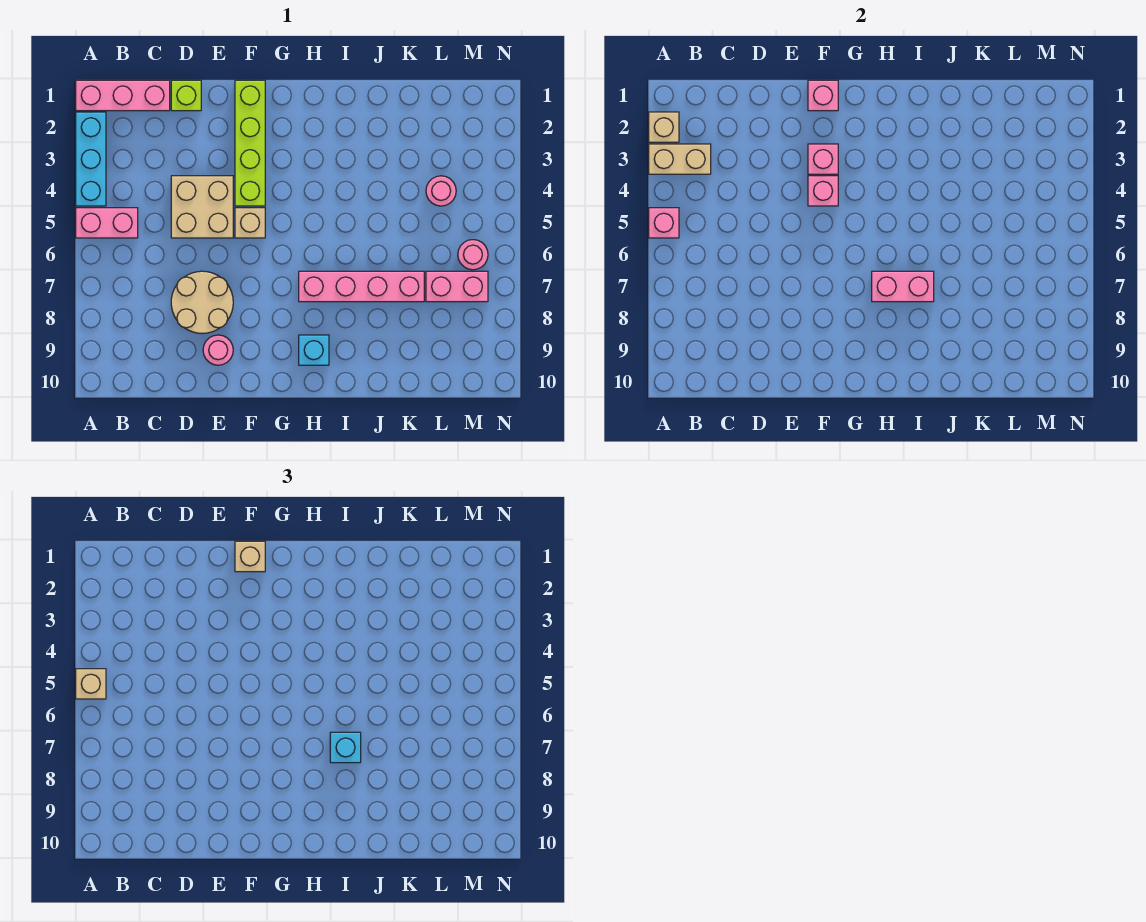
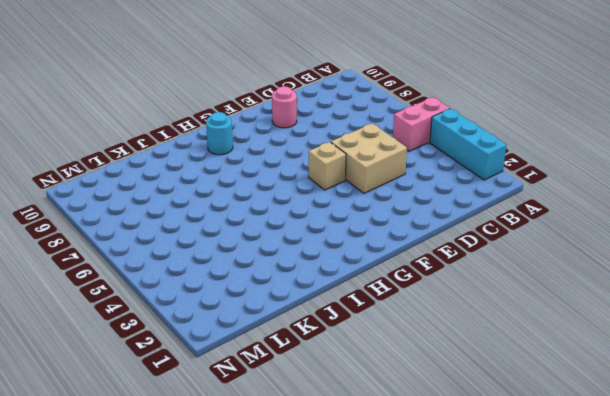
cyan 1x1 round brick [206,112,233,155] -> cyan 1x1 brick [299,335,329,365]
none -> pink 1x3 brick [76,80,170,111]
none -> lime 1x1 brick [171,80,201,111]
none -> tan 2x2 round brick [171,271,233,333]

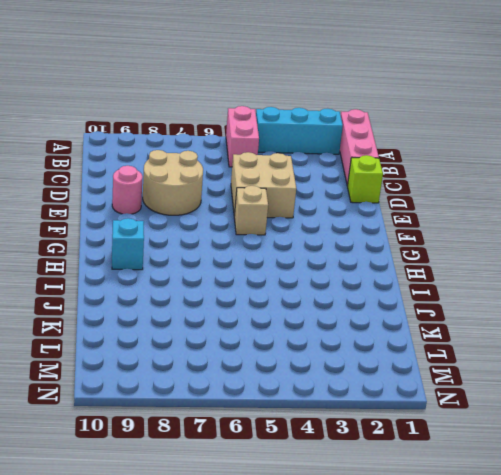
none -> lime 1x4 brick [235,80,265,206]
none -> pink 1x4 brick [299,271,424,302]
none -> pink 1x1 round brick [426,176,456,206]

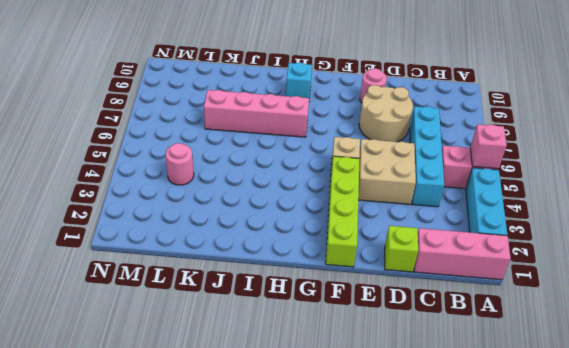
cyan 1x4 brick [410,107,444,207] -> none
none -> pink 1x2 brick [426,271,488,302]
none -> pink 1x1 round brick [458,240,488,270]
none -> tan 1x1 brick [649,112,679,142]

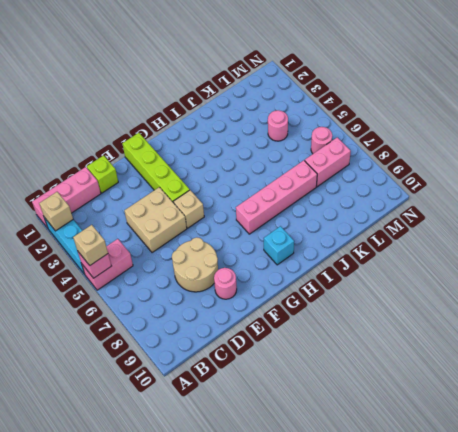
none -> tan 1x2 brick [649,144,711,174]
none -> pink 1x1 brick [808,80,838,111]
none -> pink 1x1 brick [808,144,838,174]

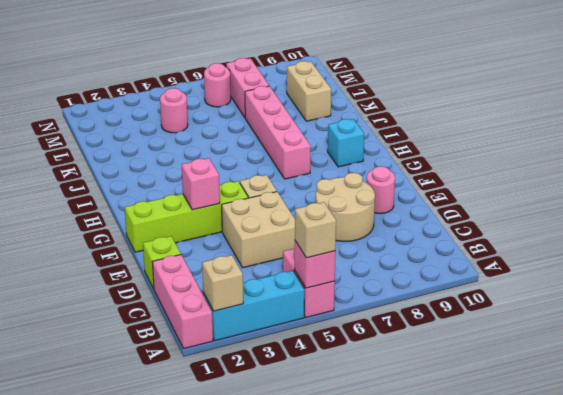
tan 1x2 brick [287,61,331,121] -> tan 1x2 brick moved to [649,144,711,174]
none -> pink 1x1 brick [808,80,838,111]
none -> pink 1x1 brick [808,176,838,206]
none -> pink 1x2 brick [872,271,934,302]

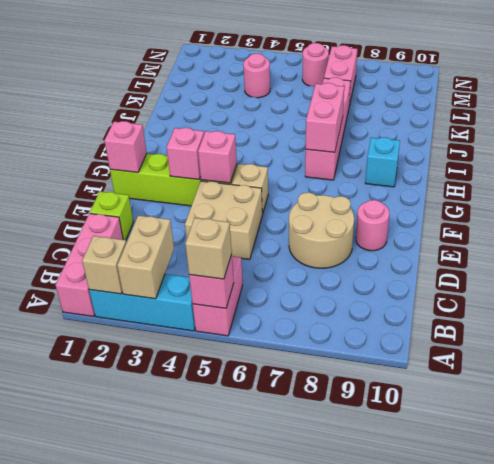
none -> tan 1x1 brick [235,541,265,572]
none -> cyan 1x1 brick [330,732,361,763]

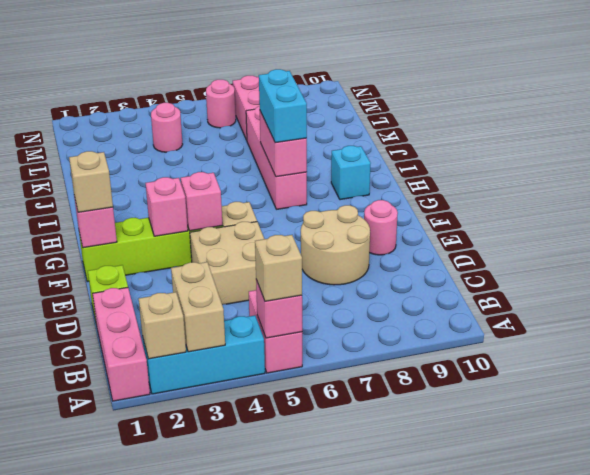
cyan 1x2 brick [259,69,307,143] -> cyan 1x1 brick [330,732,361,763]

